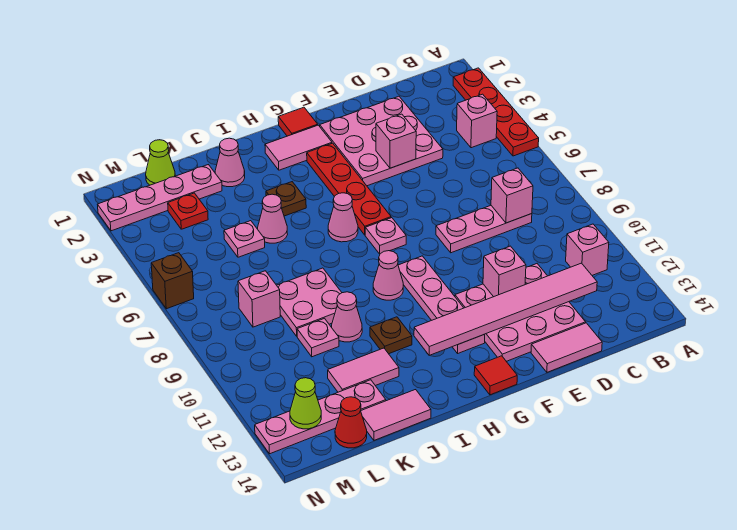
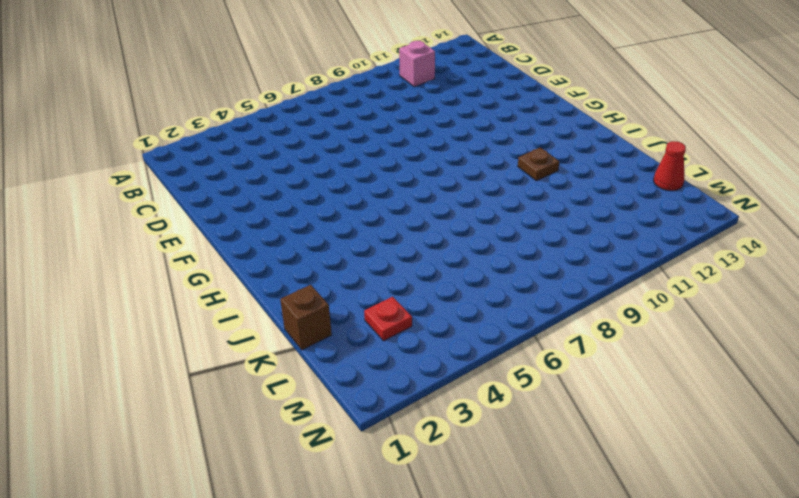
brown 1x1 brick [280,285,332,350] -> brown 1x1 brick moved to [151,253,194,309]
none -> red 1x4 plate [453,68,539,156]
none -> pink 1x1 brick [457,94,497,148]
none -> pink 1x3 plate [436,206,532,253]
none -> pink 3x3 plate [320,96,443,186]

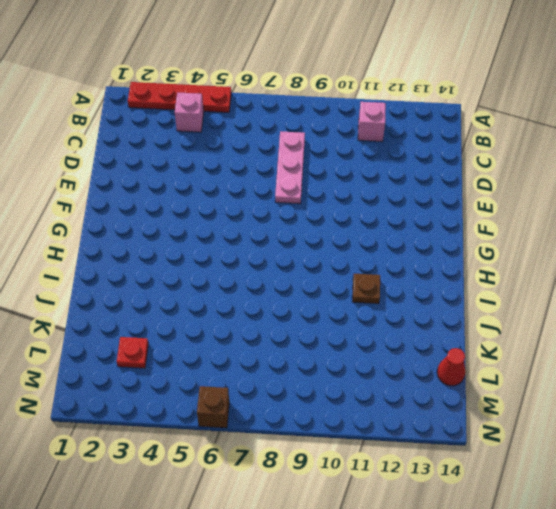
none -> pink 3x3 plate [320,96,443,186]
none -> pink 3x3 plate [455,264,586,361]
none -> pink 1x2 tile [531,323,602,372]
none -> red 1x1 tile [278,107,318,136]

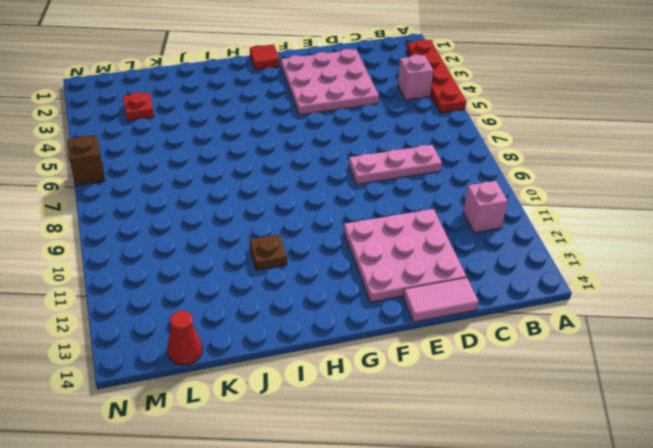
none -> pink 1x2 tile [265,125,332,170]
none -> red 1x4 plate [307,143,391,235]
none -> pink 1x1 plate [365,218,406,254]
none -> pink 1x4 plate [398,256,485,353]

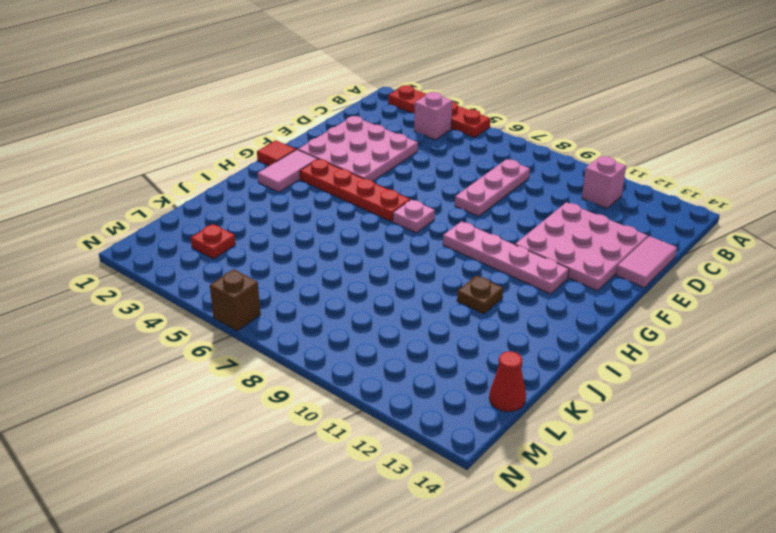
none -> red 1x1 tile [474,356,517,395]
none -> pink 1x1 cone [328,193,358,242]
none -> pink 1x1 cone [373,251,403,300]
none -> brown 1x1 plate [266,182,306,216]

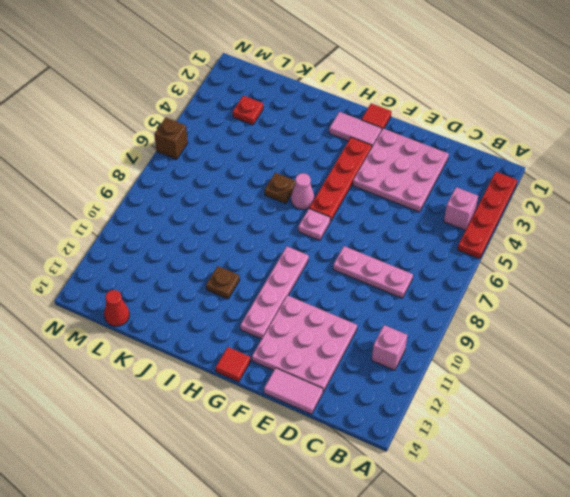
brown 1x1 plate [265,173,296,203] -> brown 1x1 plate moved to [266,182,306,216]
none -> pink 1x1 cone [373,251,403,300]
none -> pink 1x1 cone [215,138,245,187]
none -> pink 1x1 cone [258,194,288,243]
none -> pink 2x2 plate [277,268,342,336]

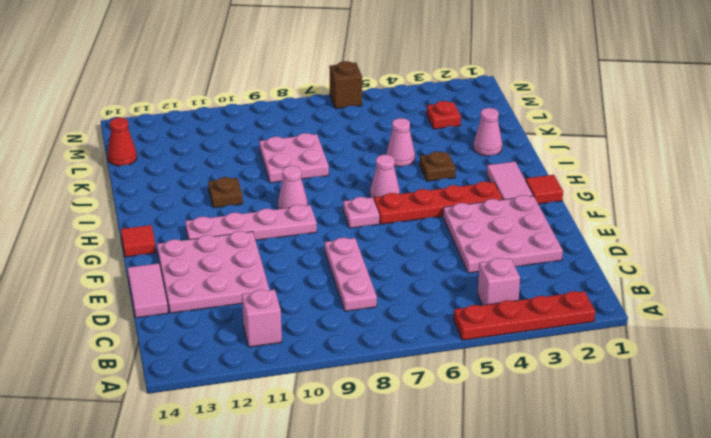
none -> pink 1x1 cone [332,292,362,342]
none -> pink 1x2 tile [328,348,399,392]
none -> pink 1x2 tile [361,390,431,440]
none -> pink 1x4 plate [98,165,222,231]

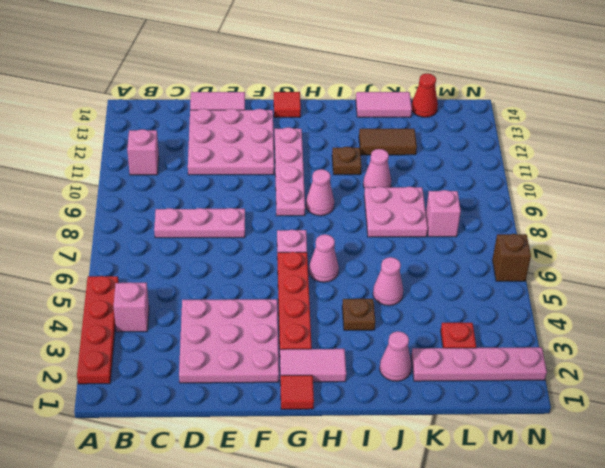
brown 1x2 tile [359,129,417,155] -> pink 1x2 tile [328,348,399,392]
none -> pink 1x1 plate [224,221,265,257]
none -> pink 1x1 plate [297,318,339,357]
none -> pink 1x4 plate [255,380,386,454]
none -> lime 1x1 cone [146,140,175,185]

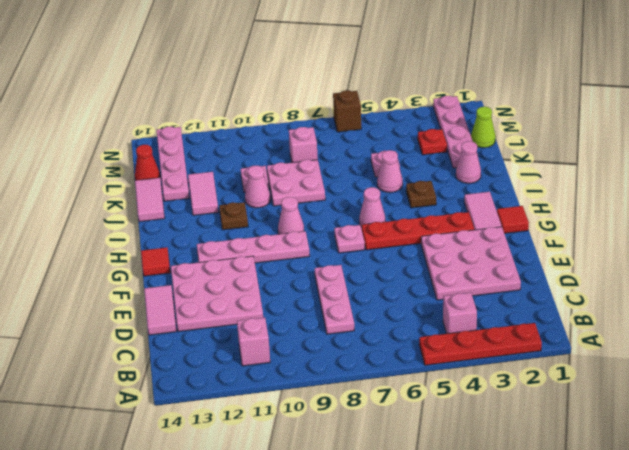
none -> pink 1x1 brick [491,168,533,223]
none -> pink 1x6 tile [414,263,597,355]
none -> pink 1x1 brick [376,114,416,168]
none -> pink 1x1 brick [483,246,526,297]

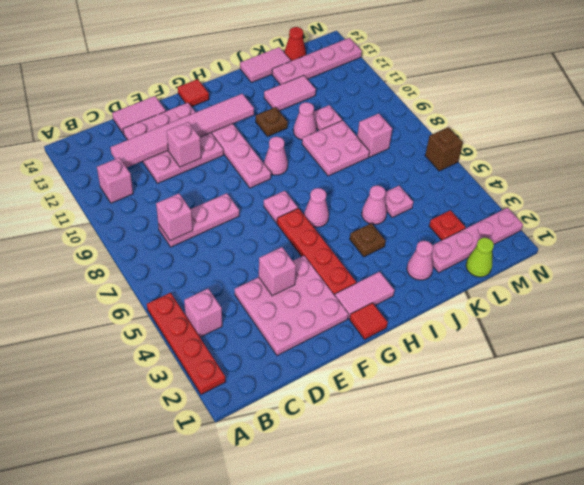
none -> lime 1x1 cone [290,378,321,429]

